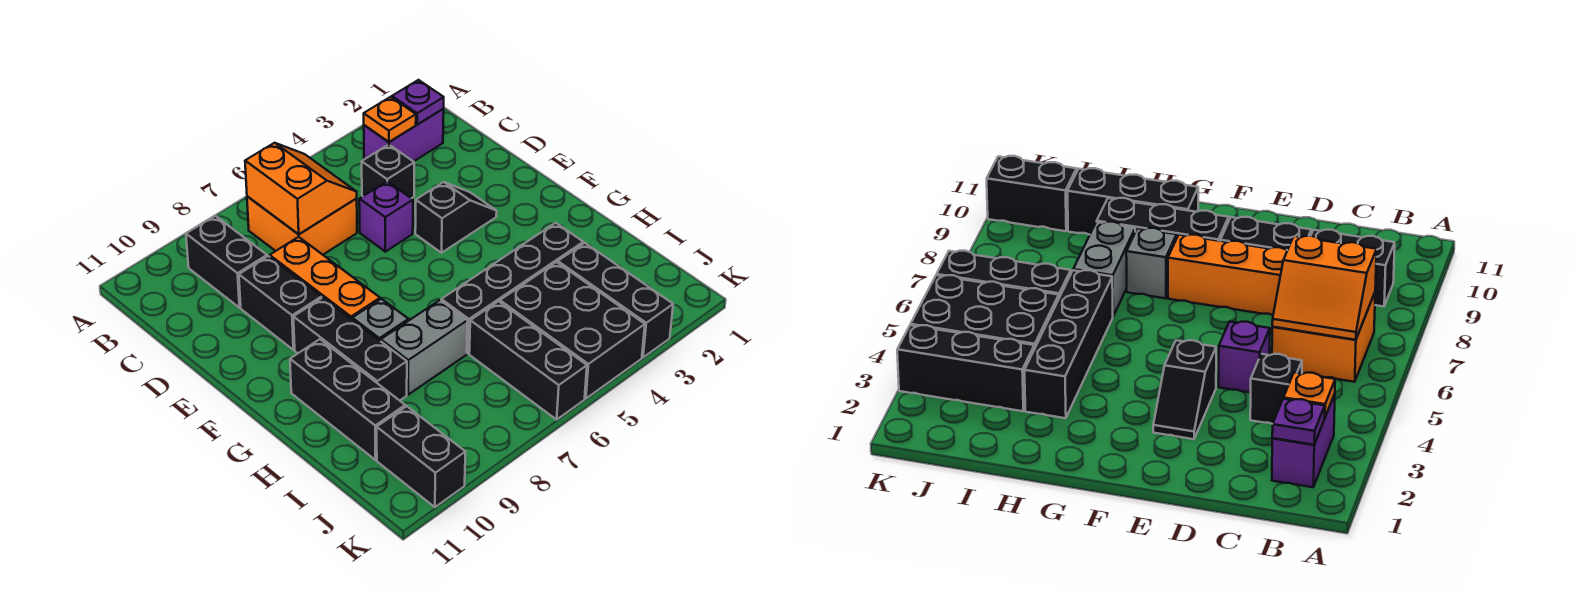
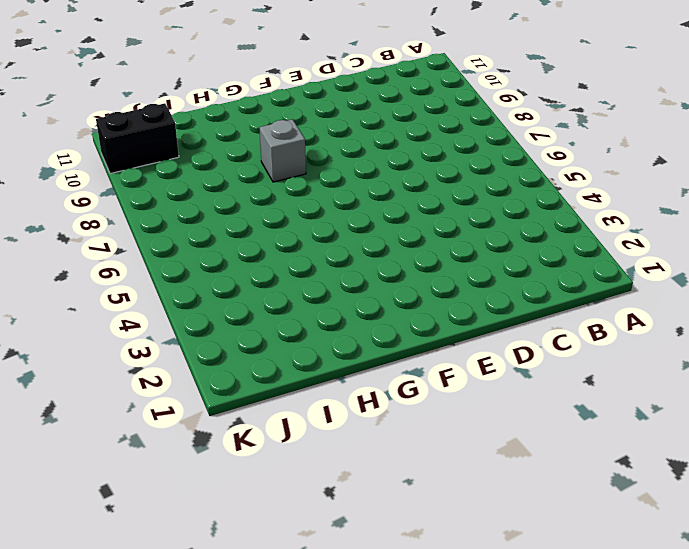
none -> purple 1x2 brick [364,109,444,162]
none -> orange 2x2 brick [247,196,357,255]
none -> black 1x2 brick [186,216,267,308]

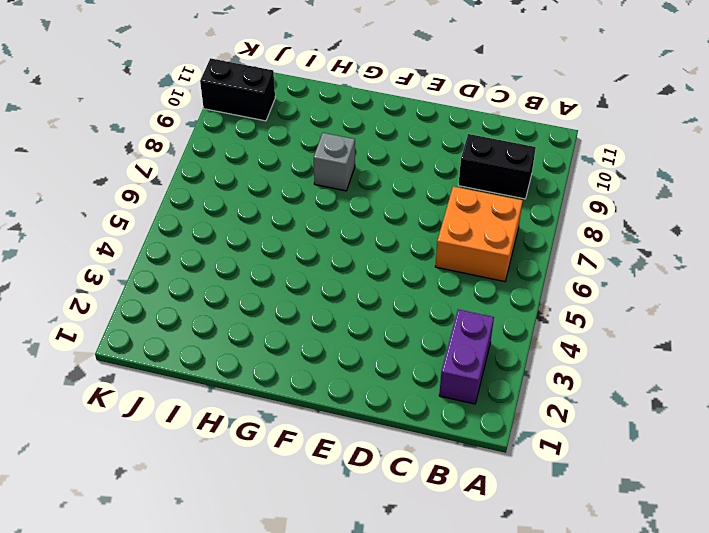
none -> black 1x1 brick [362,145,414,198]
none -> purple 1x1 brick [359,181,413,252]
none -> orange 1x3 brick [270,237,380,319]

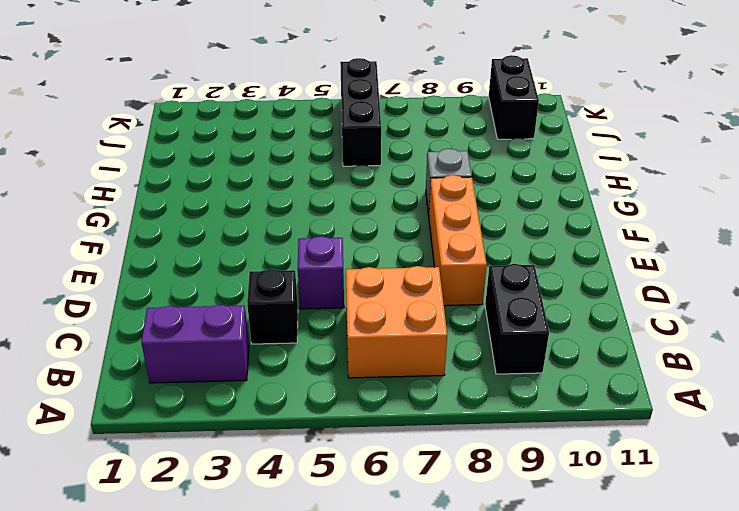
none -> black 1x2 brick [239,256,322,350]
none -> black 1x2 slope [415,182,497,253]
none -> black 1x3 brick [293,298,407,400]

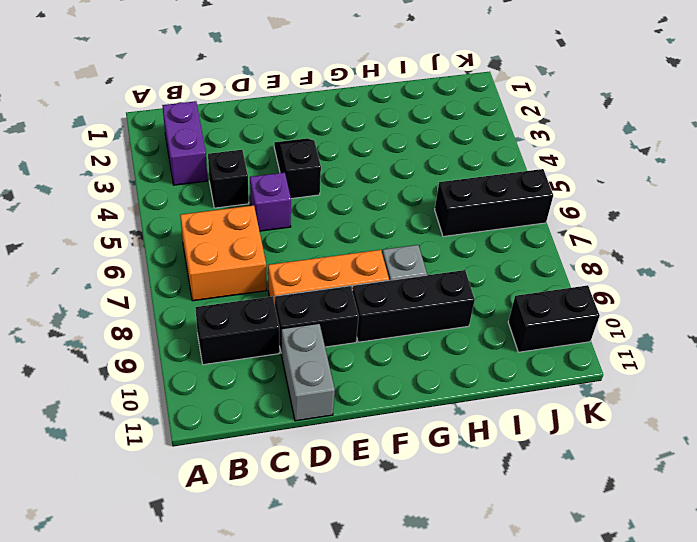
grey 1x2 brick [281,323,335,421] -> grey 1x2 brick moved to [381,300,468,395]
none -> black 1x3 brick [290,339,405,460]
none -> black 1x4 brick [441,223,583,354]
none -> black 1x3 brick [558,243,673,357]

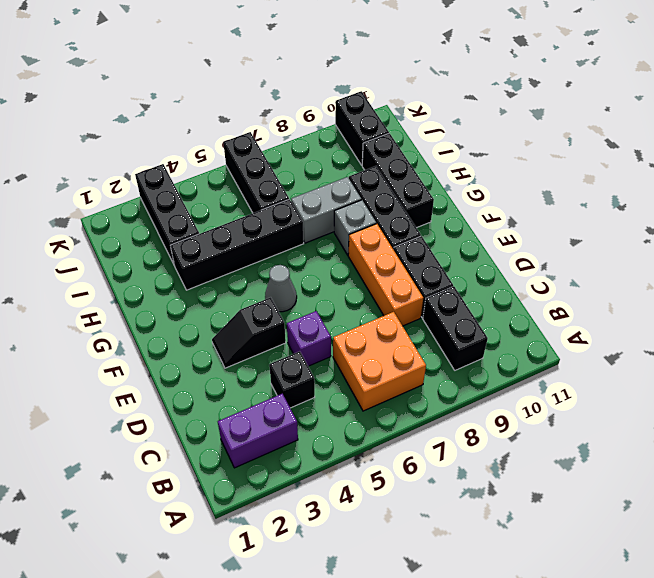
grey 1x1 cone [265,265,297,312] -> none
none -> black 2x3 brick [500,262,645,399]
none -> purple 1x1 plate [392,80,444,125]
none -> orange 1x1 plate [364,97,416,142]

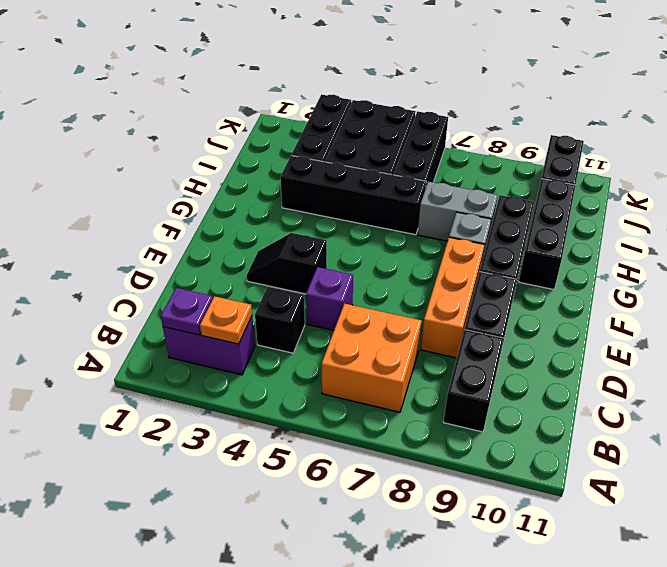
none -> orange 2x2 slope [245,143,357,234]

